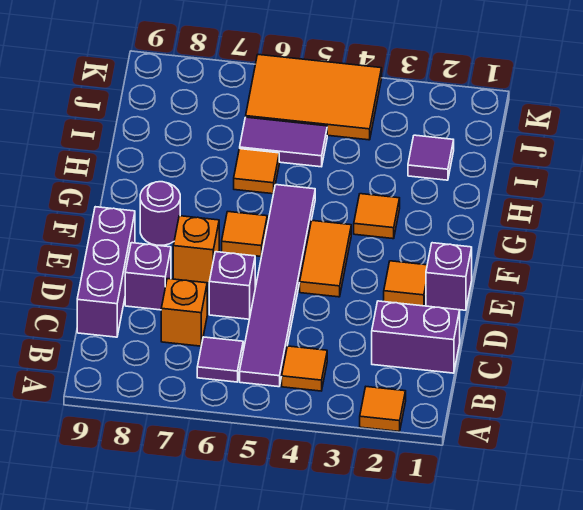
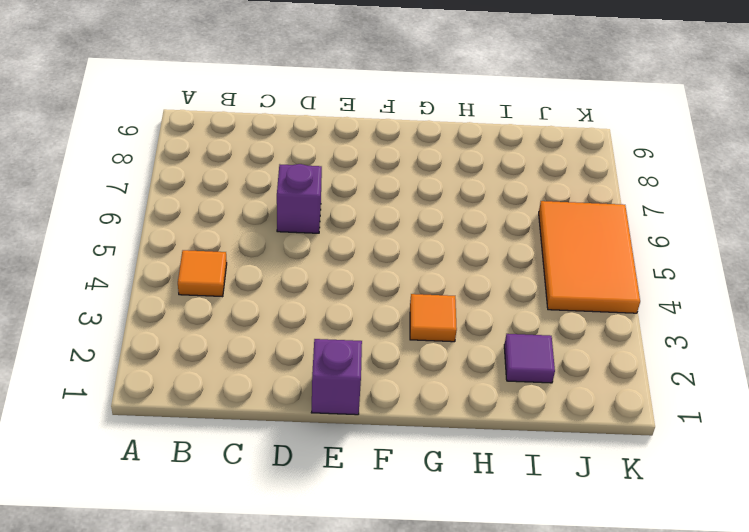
none -> orange 1x1 tile [360,387,406,432]
none -> purple 1x6 tile [240,185,315,387]
none -> purple 1x1 tile [197,337,243,382]

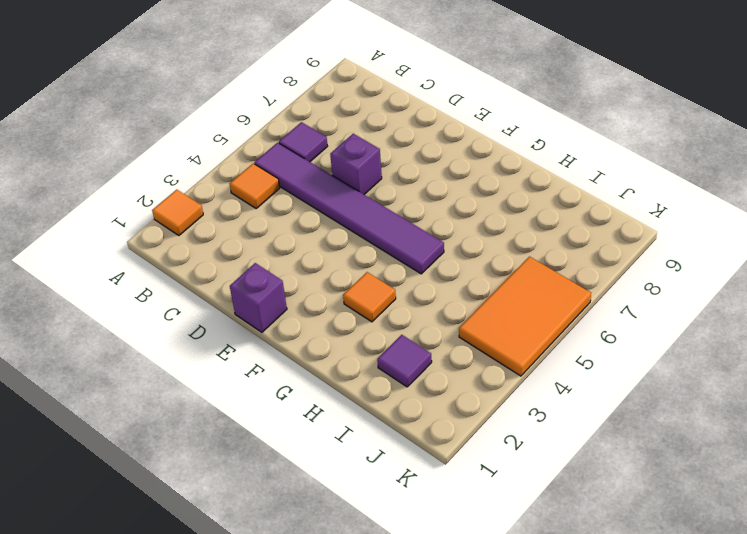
none -> purple 1x2 brick [372,301,460,373]
none -> orange 1x1 brick [161,279,207,346]
none -> purple 1x3 brick [77,207,135,337]

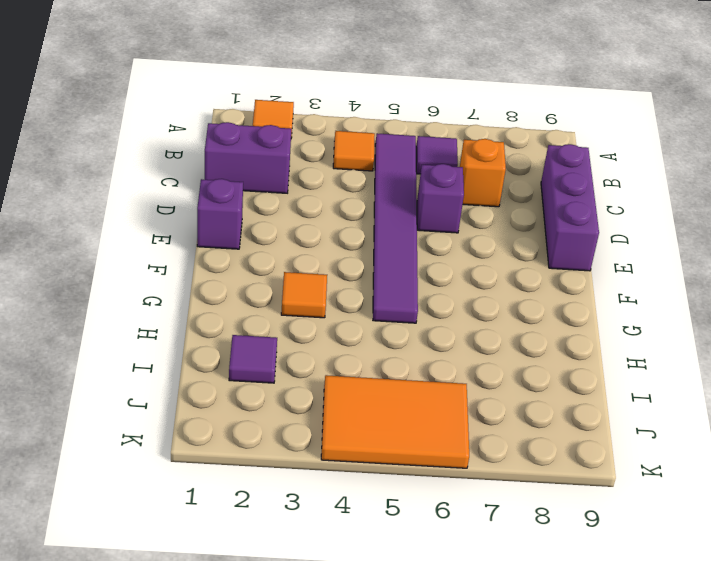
none -> purple 1x1 brick [125,243,171,310]
none -> orange 1x1 tile [384,261,427,306]
none -> orange 1x2 tile [300,220,351,297]

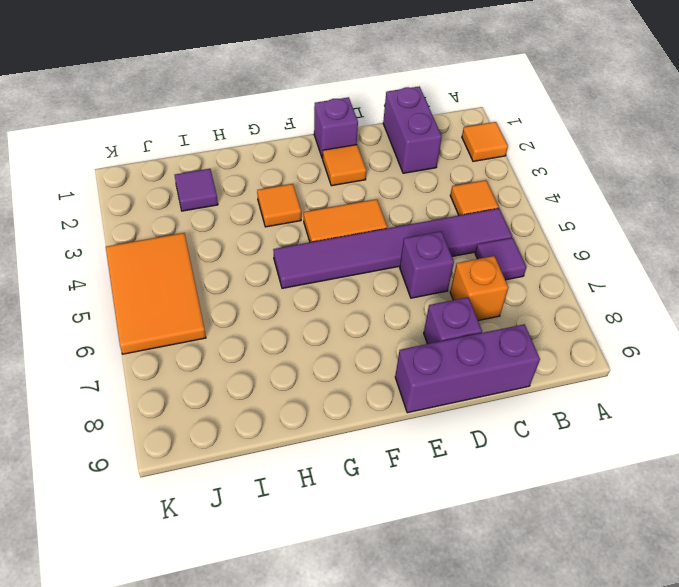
none -> orange 1x1 brick [173,216,219,283]
none -> orange 1x1 tile [222,212,267,257]
none -> purple 1x1 round brick [140,182,180,245]

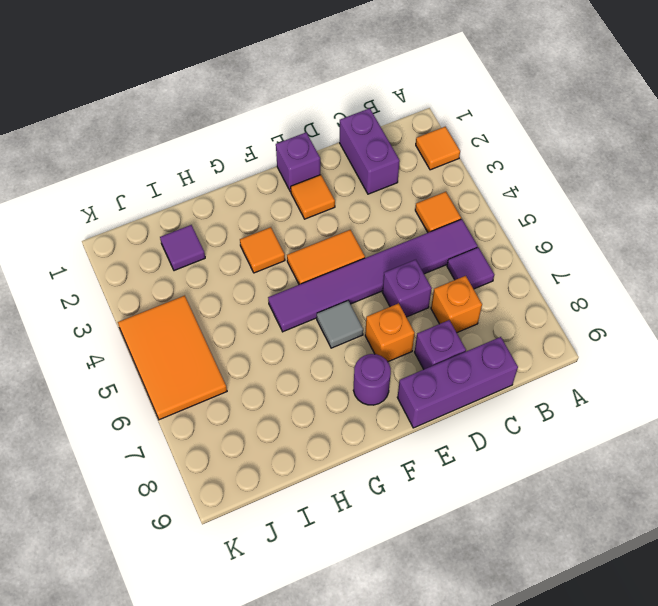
grey 1x1 tile [317,301,363,348] -> orange 1x1 tile [222,212,267,257]
none -> orange 1x1 tile [234,149,279,194]
none -> purple 1x2 tile [240,117,327,167]

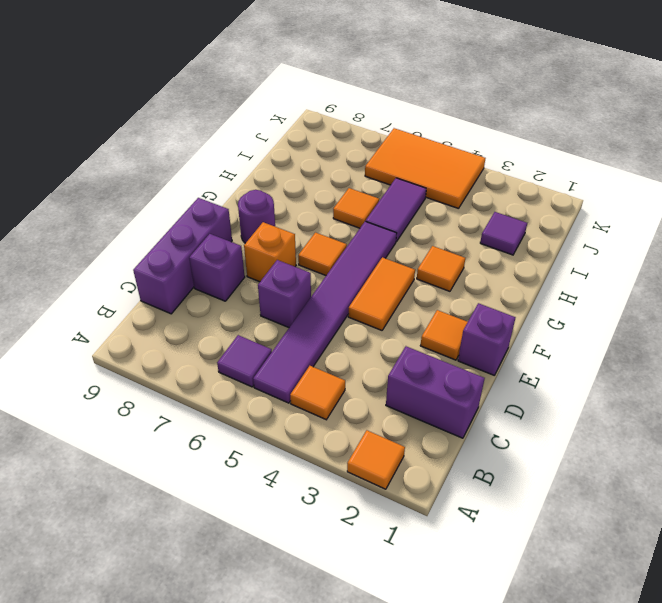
purple 1x2 tile [366,178,426,242] -> purple 1x2 tile turned to [240,117,327,167]
none -> orange 1x1 brick [161,279,207,346]

